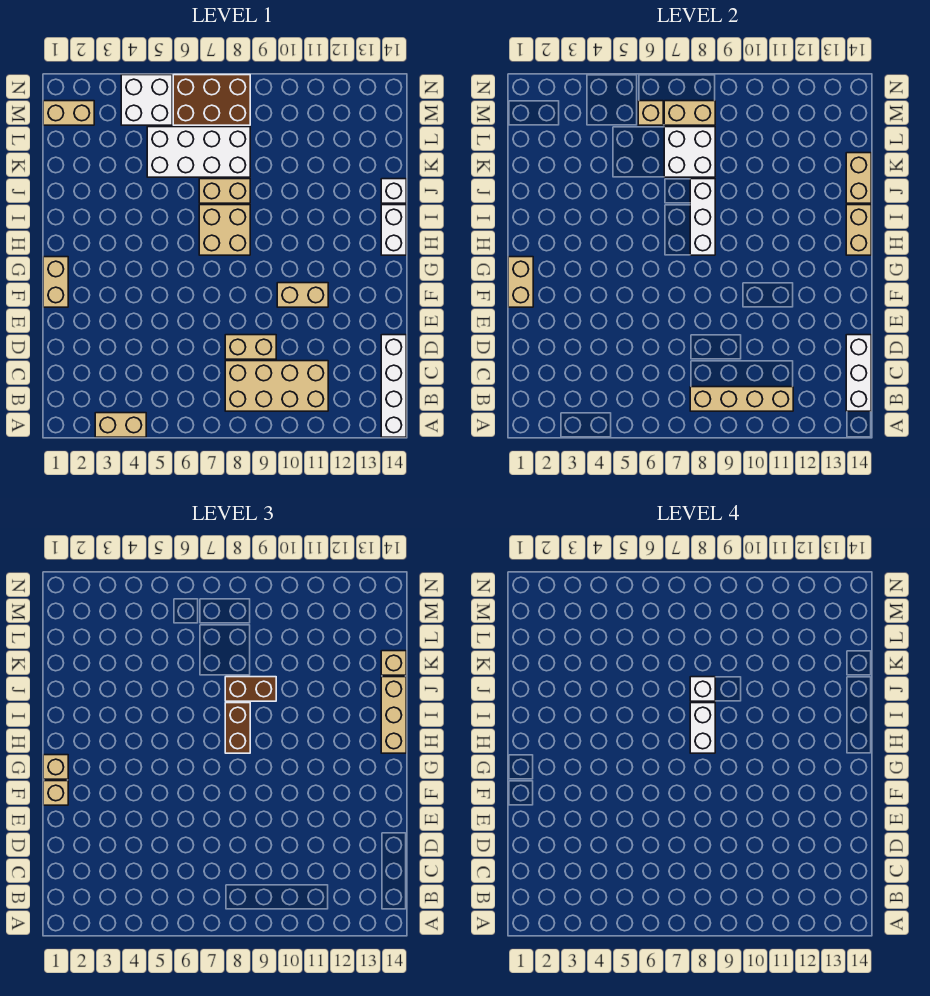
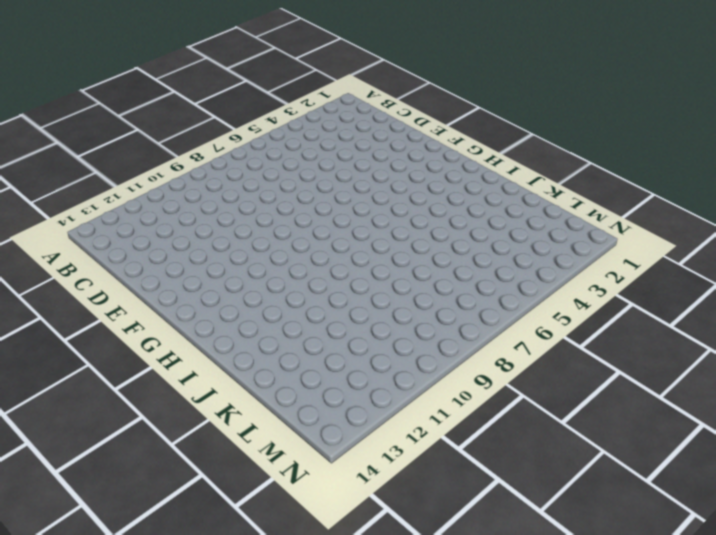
none -> tan 1x2 brick [95,413,146,437]
none -> white 1x4 brick [381,335,406,437]
none -> tan 2x4 brick [225,361,328,411]
none -> tan 1x2 brick [225,335,276,359]

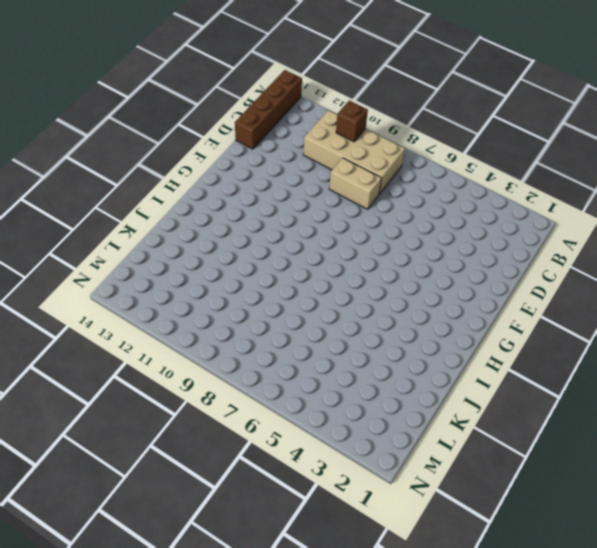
brown 1x4 brick [235,70,302,149] -> white 1x4 brick [381,335,406,437]
brown 1x1 brick [336,101,368,142] -> tan 1x4 brick [690,387,793,411]
none -> tan 1x2 brick [95,413,146,437]
none -> tan 1x2 brick [43,257,68,307]
none -> tan 1x2 brick [277,283,328,307]
none -> tan 2x2 brick [199,205,250,255]

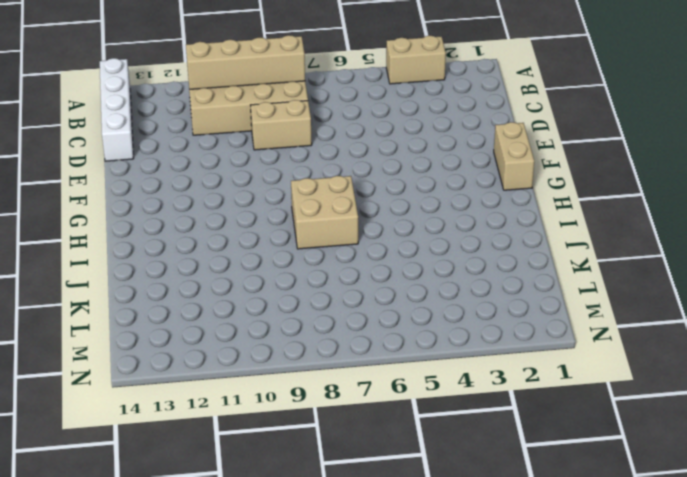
none -> tan 1x2 brick [277,283,328,307]
none -> white 1x2 brick [381,205,406,255]
none -> tan 1x2 brick [199,179,250,203]
none -> white 1x1 brick [381,179,406,203]

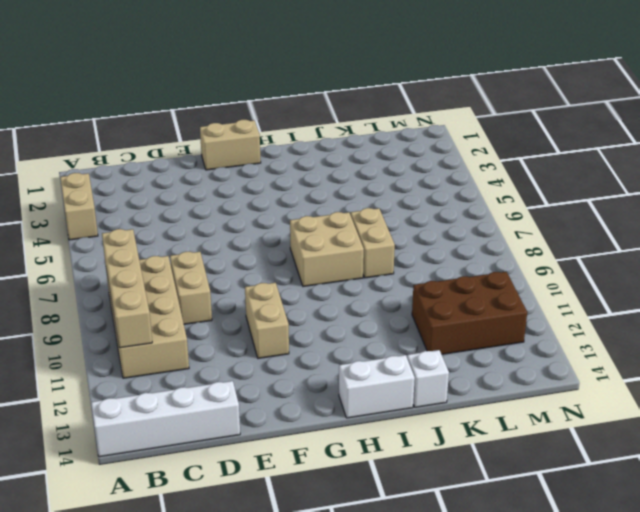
brown 2x3 brick [412,272,527,354] -> brown 2x3 brick turned to [173,75,250,125]
none -> white 2x4 brick [147,127,250,177]
none -> tan 1x2 brick [43,101,94,125]
none -> white 2x2 brick [121,75,172,125]
none -> white 1x3 brick [846,335,871,411]

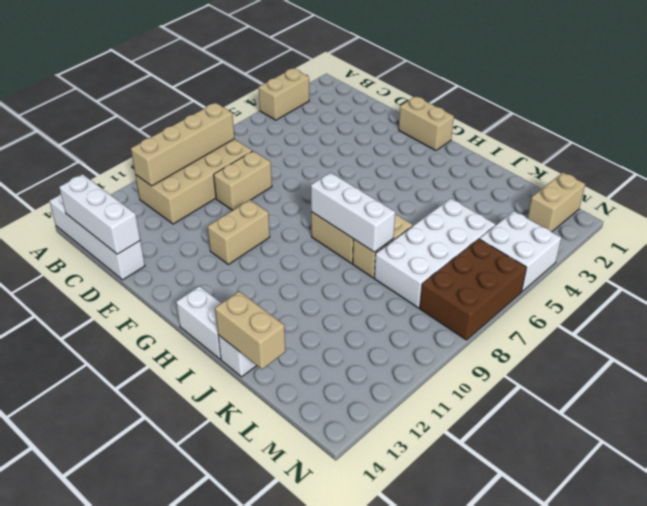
none -> tan 1x2 brick [508,257,533,307]
none -> tan 1x2 brick [846,205,871,255]
none -> white 2x2 brick [664,127,715,177]
none -> tan 1x1 brick [638,101,663,125]

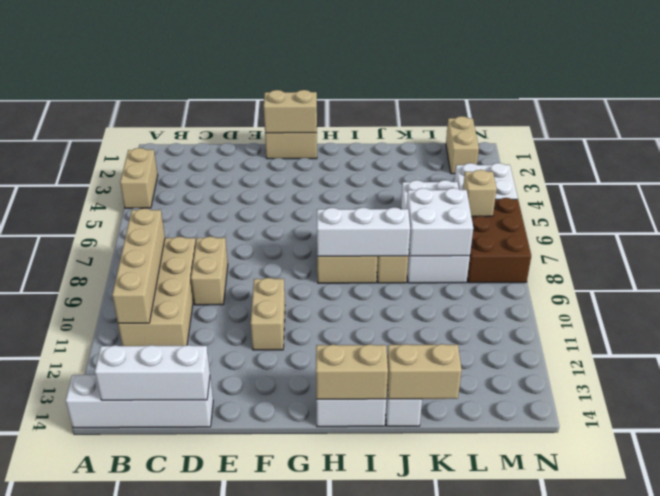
none -> tan 1x2 brick [664,101,715,125]
none -> tan 1x1 brick [43,781,68,805]
none -> tan 1x1 brick [43,755,68,779]
none -> brown 1x2 brick [225,703,250,753]

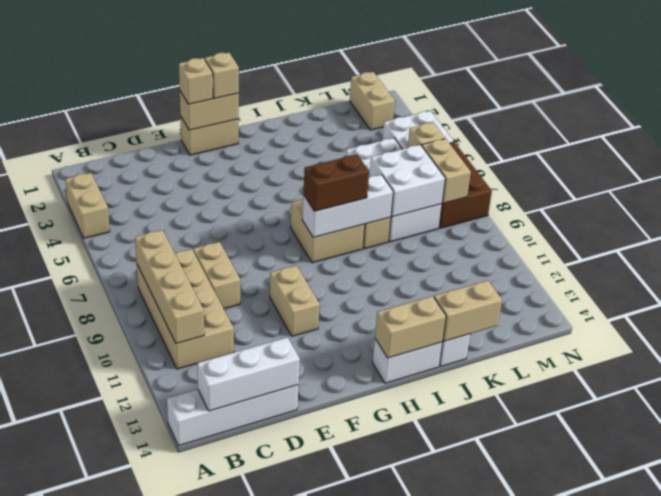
none -> tan 1x3 brick [381,677,406,753]
none -> brown 1x2 brick [225,677,276,701]
none -> tan 1x1 brick [381,651,406,675]
none -> white 1x2 brick [690,703,715,753]

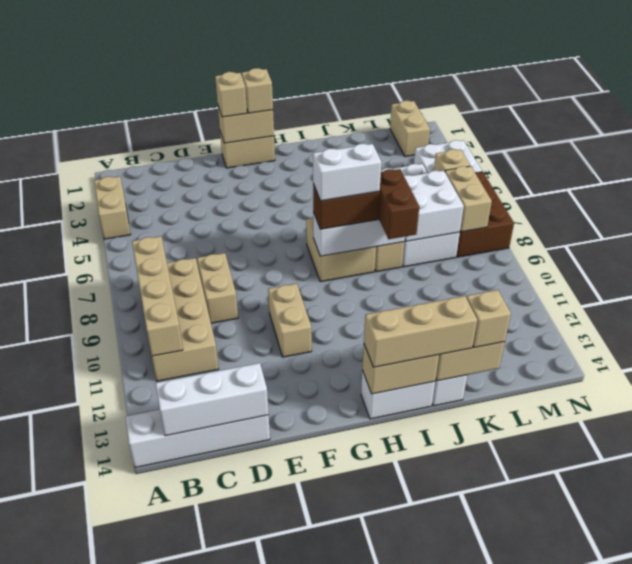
none -> white 1x1 brick [690,677,715,701]

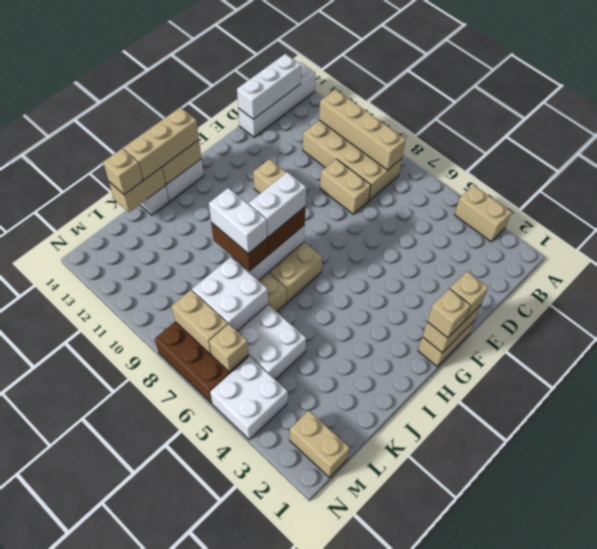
white 1x2 brick [209,188,267,254] -> white 1x1 brick [690,677,715,701]

